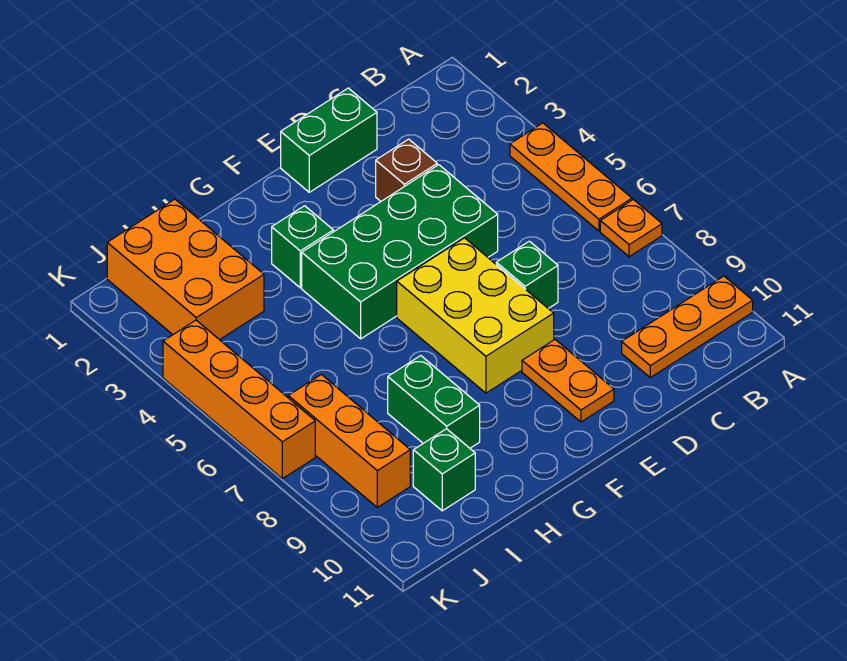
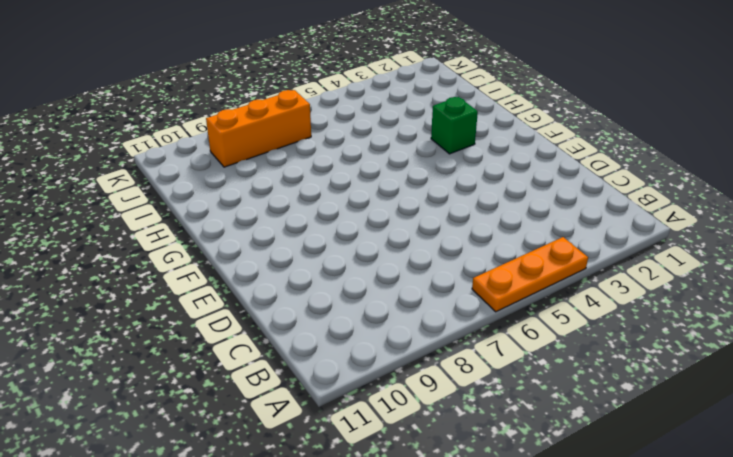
none -> orange 1x1 plate [600,200,662,257]
none -> orange 1x3 plate [622,276,753,377]
none -> green 1x2 brick [281,88,377,192]

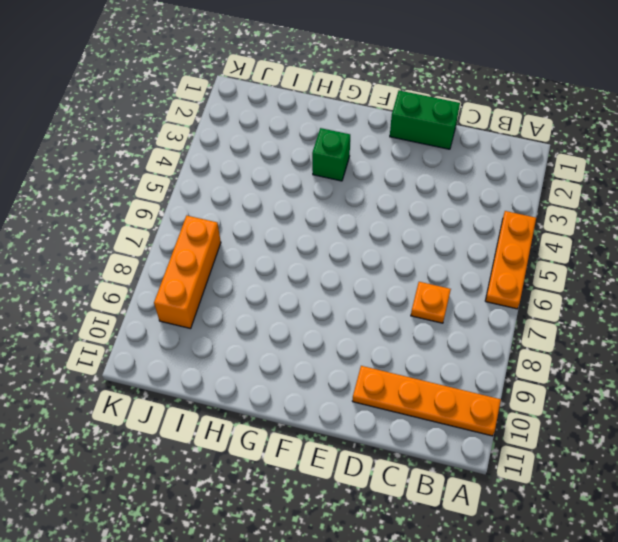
orange 1x4 plate [352,366,501,436] -> orange 1x3 plate [622,276,753,377]
orange 1x1 plate [411,282,451,323] -> orange 1x1 plate moved to [600,200,662,257]
none -> brown 1x1 brick [376,139,437,201]
none -> green 2x4 brick [302,165,498,339]
none -> green 1x1 brick [496,241,558,308]

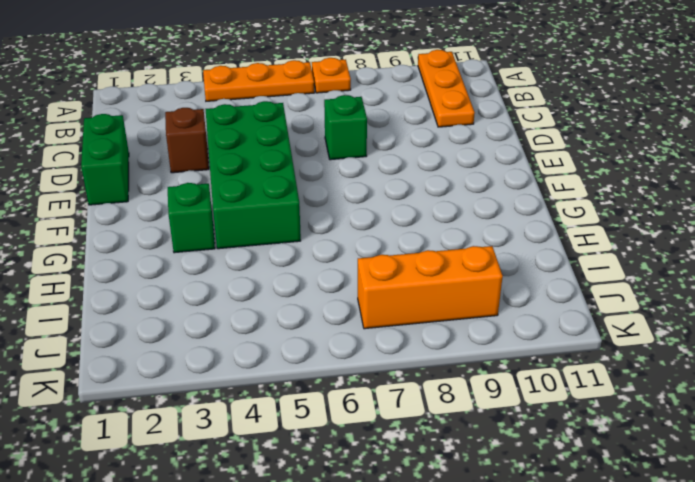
none -> yellow 2x3 brick [397,238,554,393]
none -> orange 1x2 plate [522,340,614,422]
none -> green 1x2 brick [388,356,480,448]

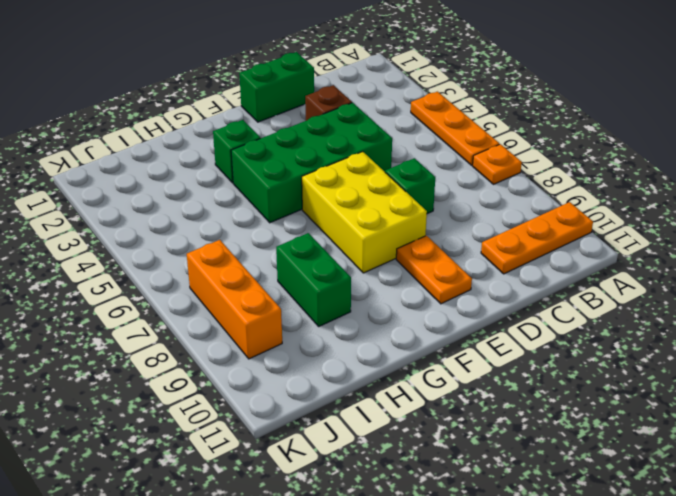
none -> orange 2x3 brick [107,199,264,340]
none -> green 1x1 brick [413,429,475,511]
none -> orange 1x4 brick [163,320,315,479]

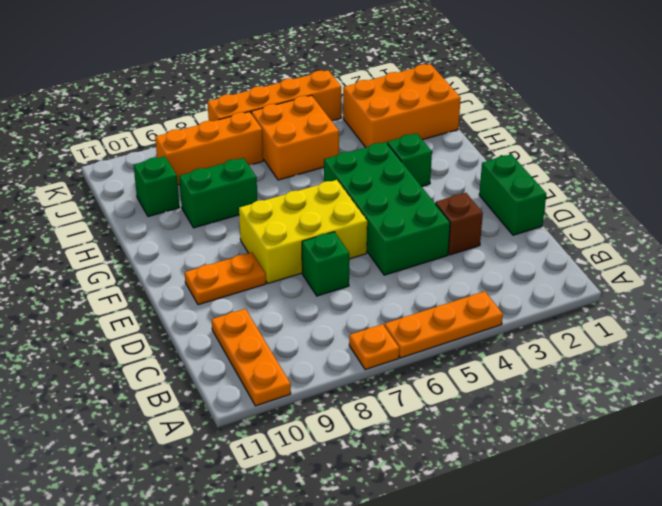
orange 2x2 brick [251,95,339,180] -> none

